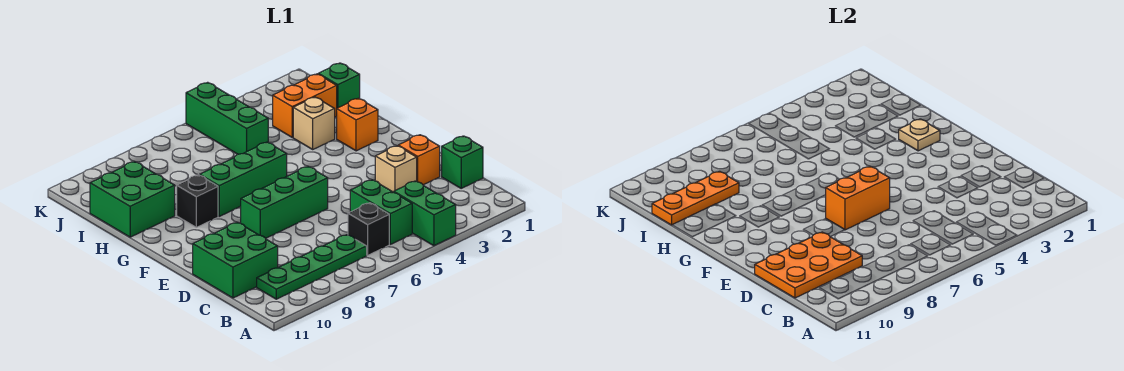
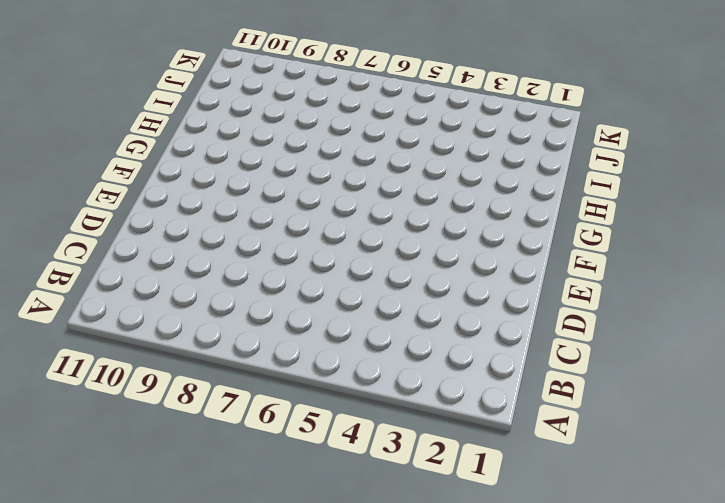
none -> green 1x2 brick [394,181,456,246]
none -> green 1x2 brick [350,180,412,244]
none -> black 1x1 brick [348,203,389,255]

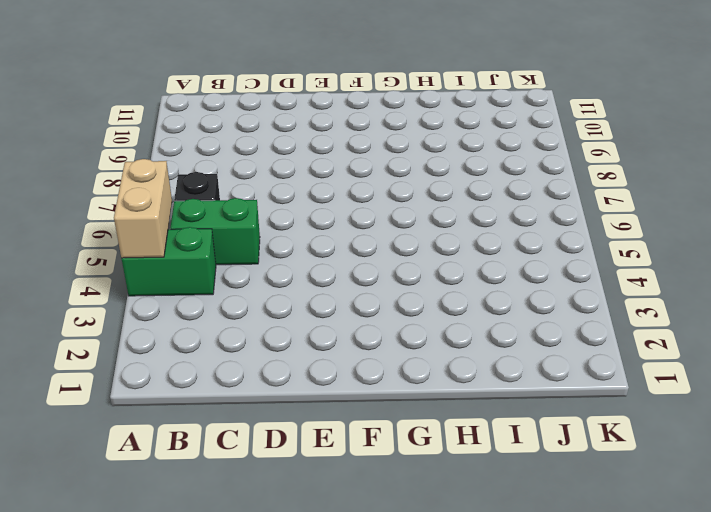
tan 1x2 brick [114,159,172,258] -> none
none -> green 1x4 plate [257,235,367,299]
none -> green 1x1 brick [442,136,483,188]
none -> green 2x2 brick [193,222,278,298]

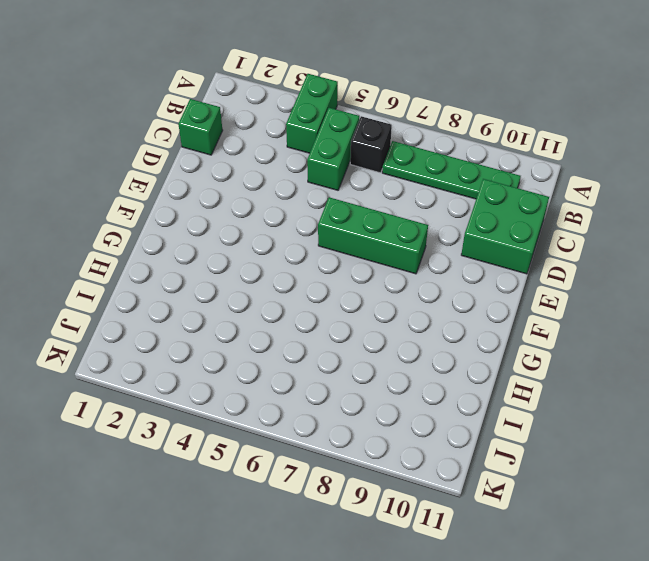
none -> orange 1x1 brick [398,135,440,185]
none -> tan 1x1 brick [375,146,417,192]
none -> orange 1x1 brick [337,98,378,151]

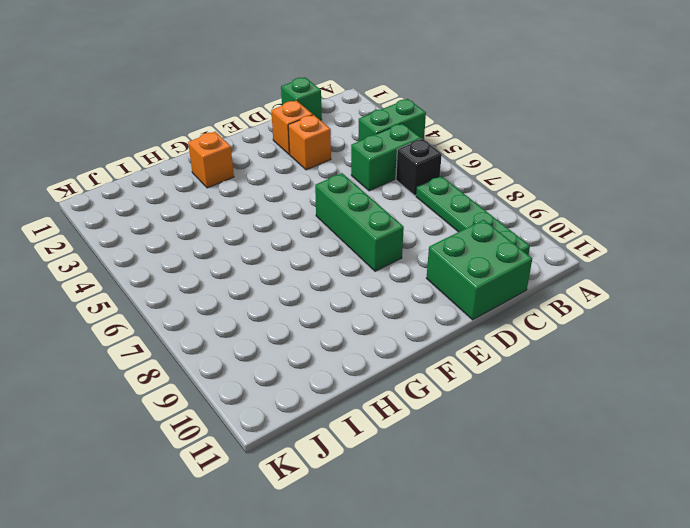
orange 1x1 brick [288,115,331,170] -> tan 1x1 brick [375,146,417,192]
none -> green 1x3 brick [200,142,287,216]
none -> black 1x1 brick [177,175,218,227]
none -> tan 1x1 brick [293,97,335,149]

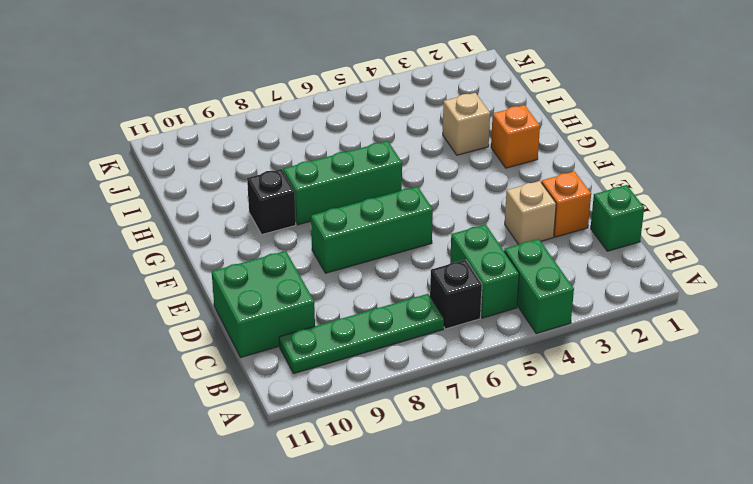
none -> green 2x2 brick [90,161,175,237]
none -> green 1x1 brick [318,63,360,108]
none -> orange 1x2 brick [273,74,337,137]

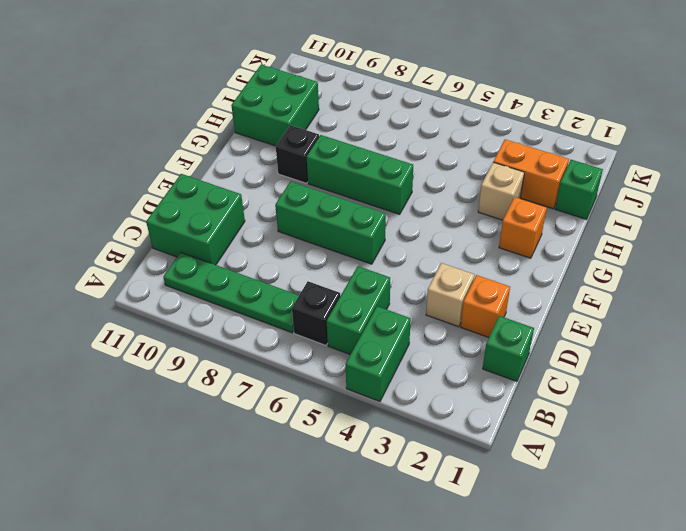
none -> green 1x3 brick [186,82,268,154]
none -> orange 2x3 plate [755,232,862,298]
none -> orange 1x2 brick [826,166,890,230]

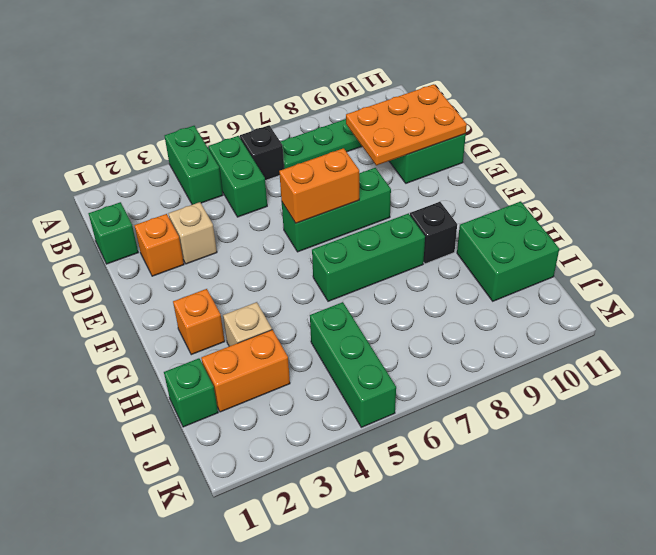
none -> tan 1x1 plate [899,119,940,151]
none -> orange 1x3 plate [652,171,739,225]

